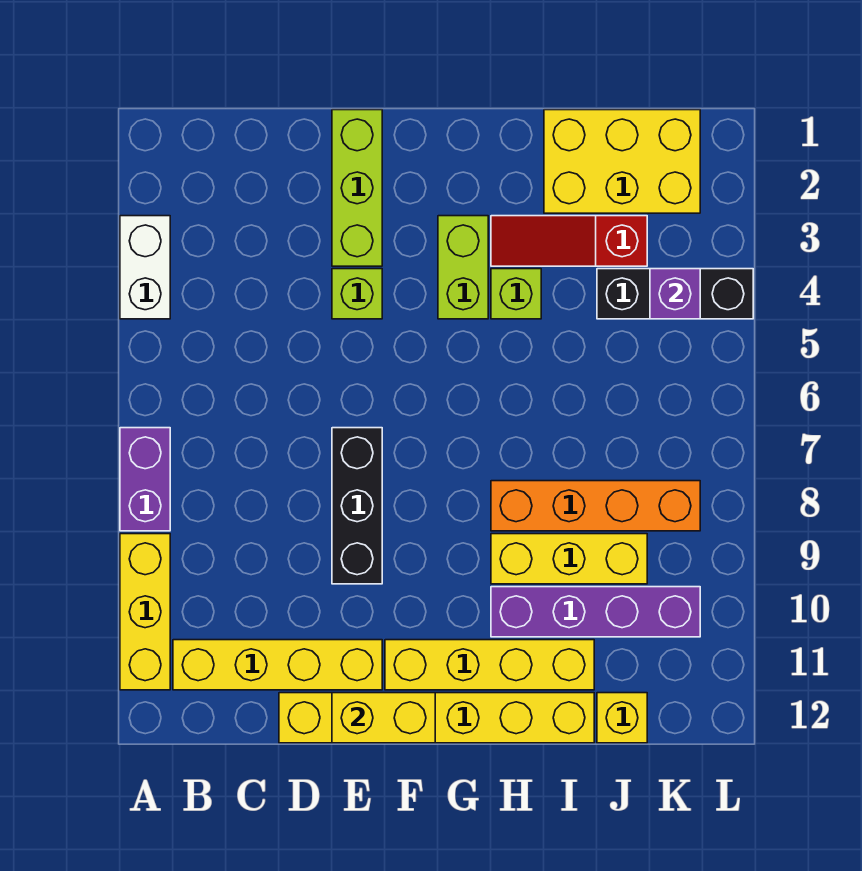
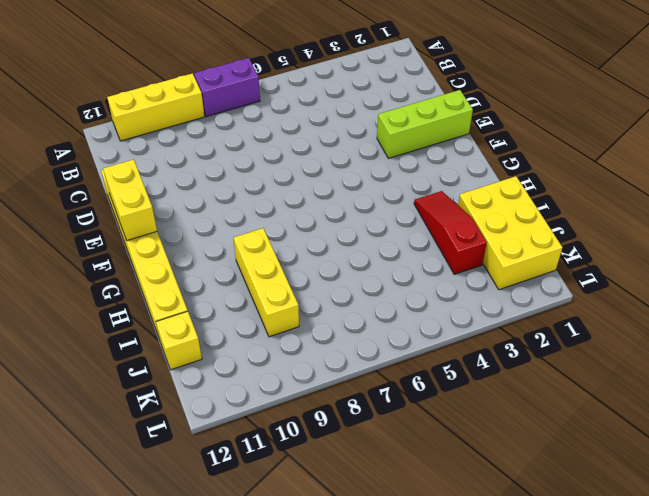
none -> white 1x2 brick [120,216,170,319]
none -> yellow 1x4 brick [173,640,382,690]
none -> lime 1x1 brick [332,269,382,319]

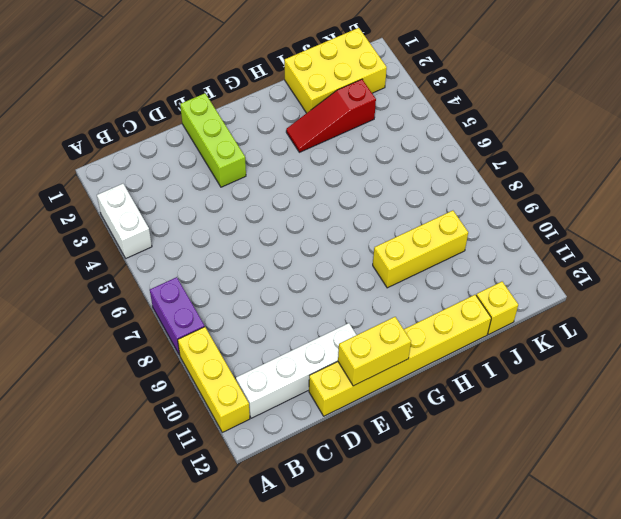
white 1x4 brick [236,323,356,418] -> yellow 1x4 brick [173,640,382,690]
none -> lime 1x1 brick [332,269,382,319]
none -> black 1x3 brick [332,428,382,584]
none -> yellow 1x4 brick [385,640,594,690]

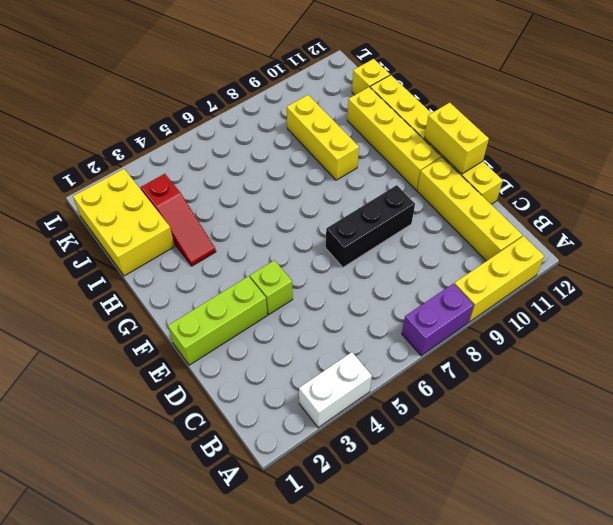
none -> lime 1x2 brick [438,216,488,319]
none -> lime 1x1 brick [491,269,541,319]
none -> orange 1x4 brick [491,481,700,531]

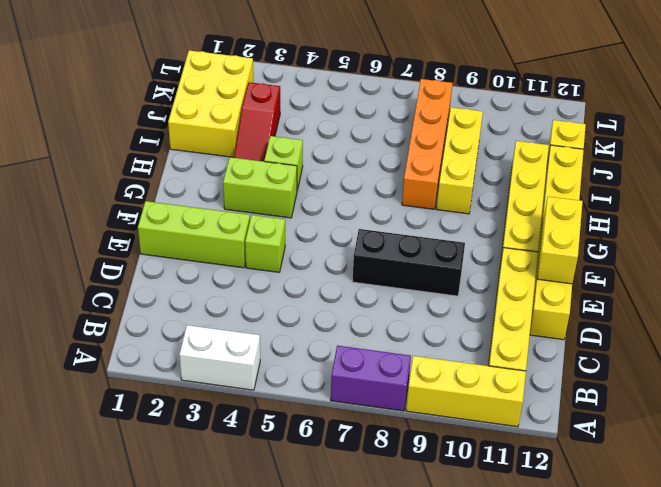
none -> purple 1x4 brick [491,587,700,637]
none -> black 1x3 brick [597,269,753,319]
none -> purple 1x1 brick [650,269,700,319]

